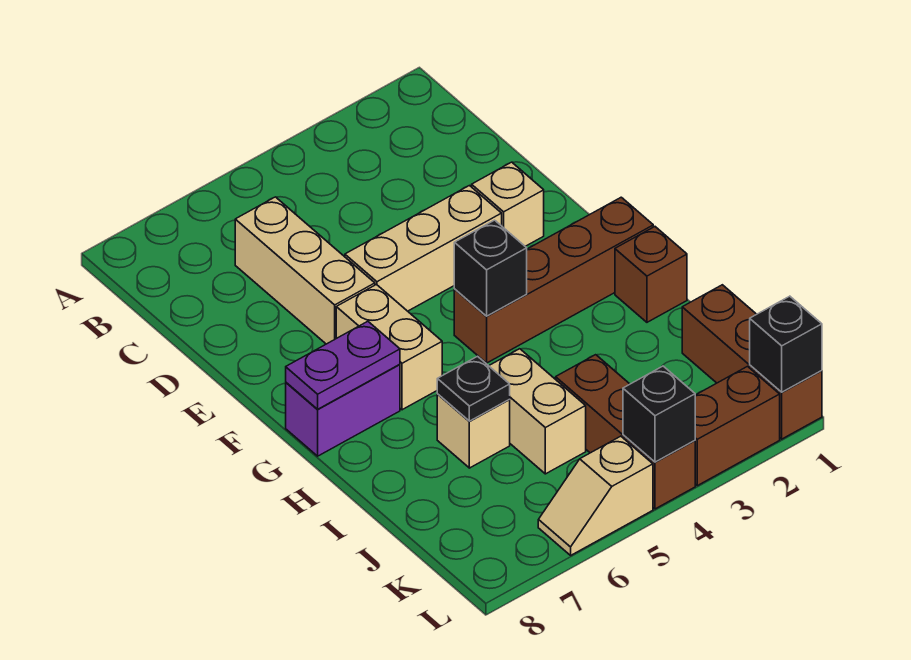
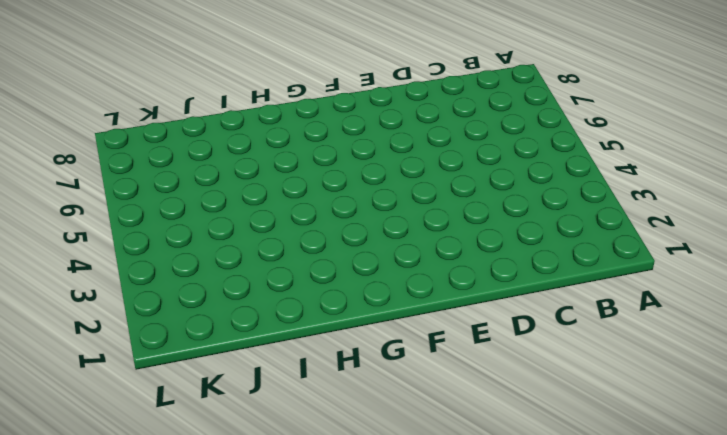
none -> tan 1x3 brick [235,197,375,344]
none -> tan 1x1 brick [472,162,544,247]
none -> tan 1x3 brick [345,186,502,311]

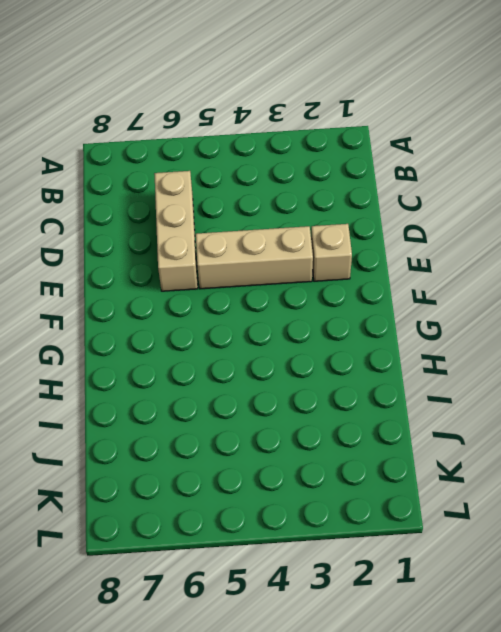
none -> tan 1x2 brick [336,285,442,410]
none -> brown 1x4 brick [454,197,653,363]
none -> purple 1x2 brick [286,364,400,456]

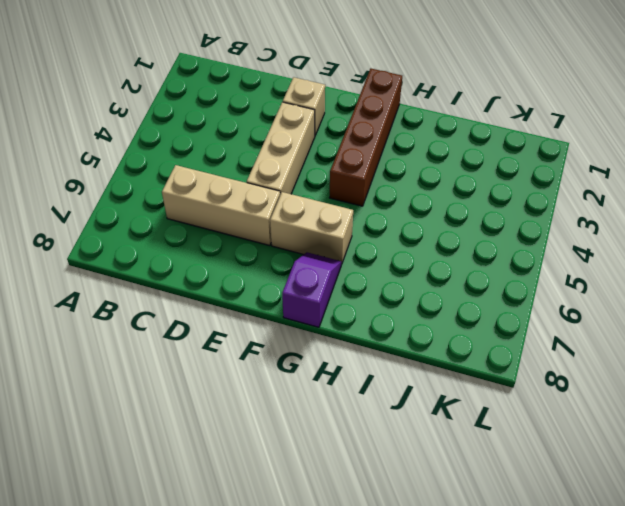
purple 1x2 slope [282,252,341,327] -> purple 1x2 brick [286,364,400,456]
none -> brown 1x1 brick [615,227,687,322]
none -> tan 1x2 brick [489,349,586,474]
none -> tan 1x1 brick [437,394,510,468]

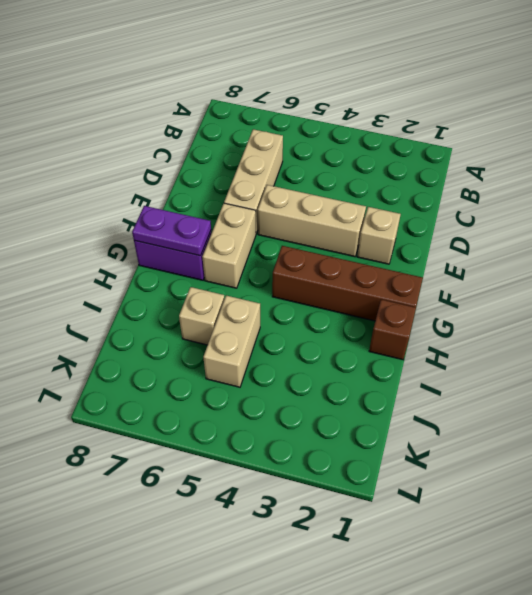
none -> brown 1x3 brick [682,285,822,439]
none -> brown 1x3 brick [556,355,695,509]
none -> brown 1x2 brick [695,366,780,486]

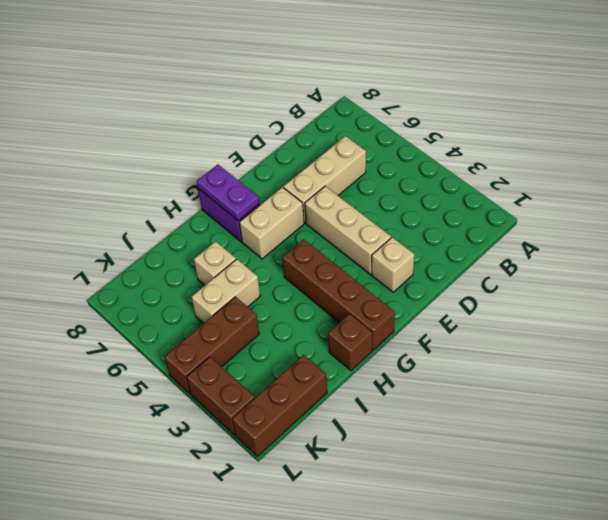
none -> tan 1x2 slope [538,436,653,555]
none -> black 1x1 brick [454,220,527,316]
none -> black 1x1 plate [437,356,510,421]

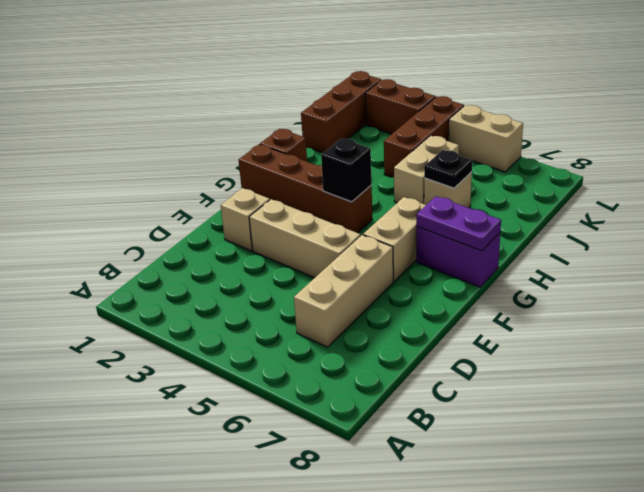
tan 1x2 brick [449,105,523,172] -> tan 1x2 slope [538,436,653,555]
none -> black 1x1 brick [750,296,822,392]
none -> black 1x1 brick [623,366,695,462]

